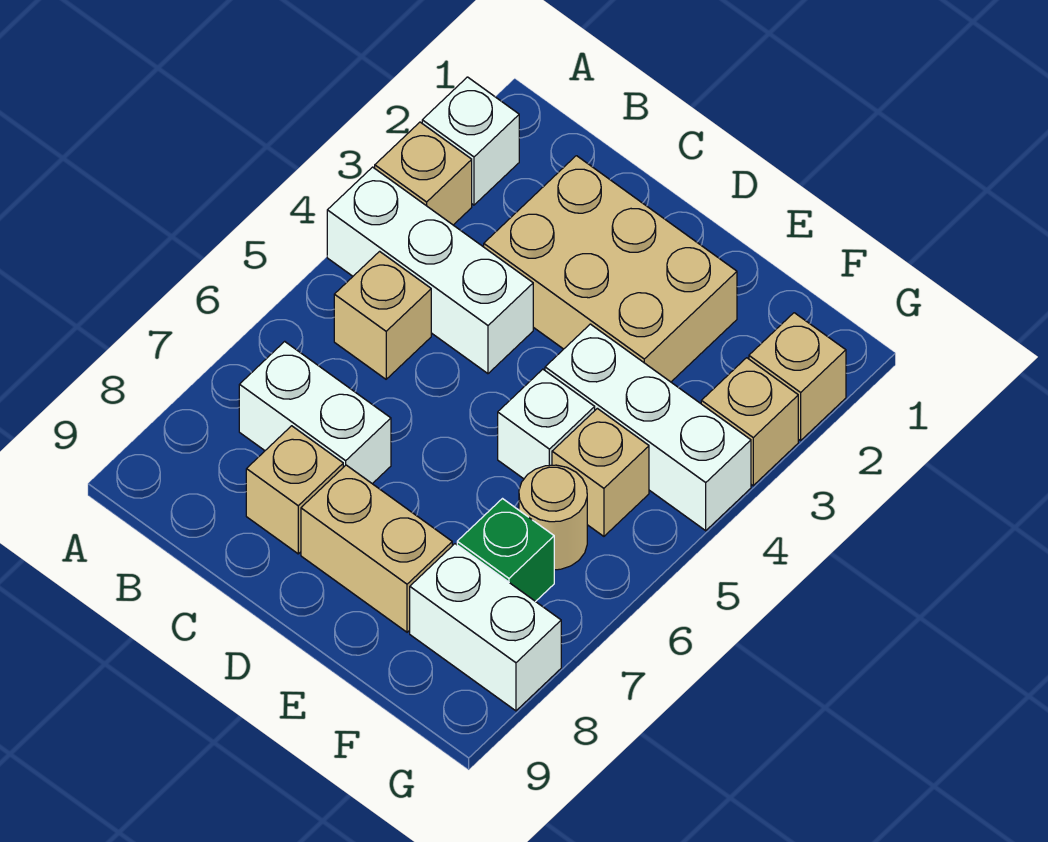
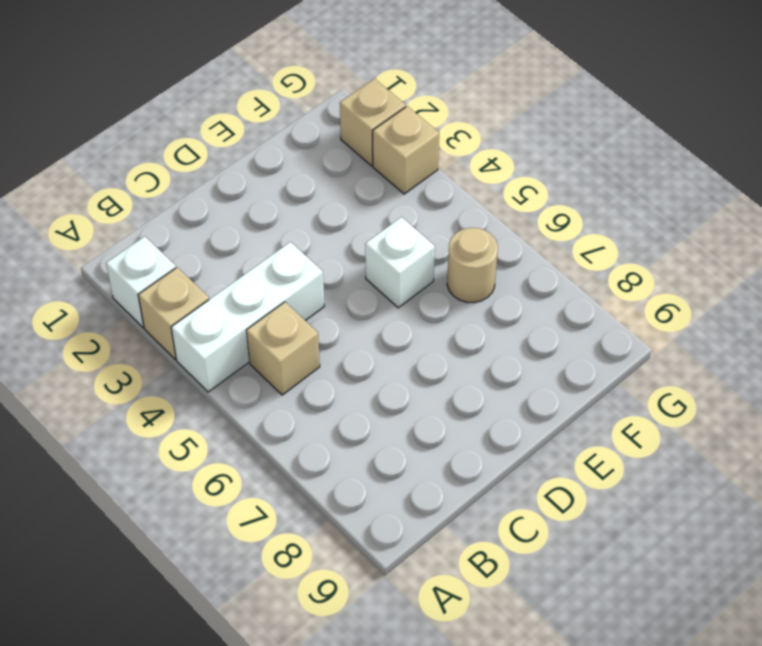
none -> white 1x2 brick [239,341,391,484]
none -> tan 2x3 brick [484,156,737,382]
none -> tan 1x1 brick [246,426,343,554]

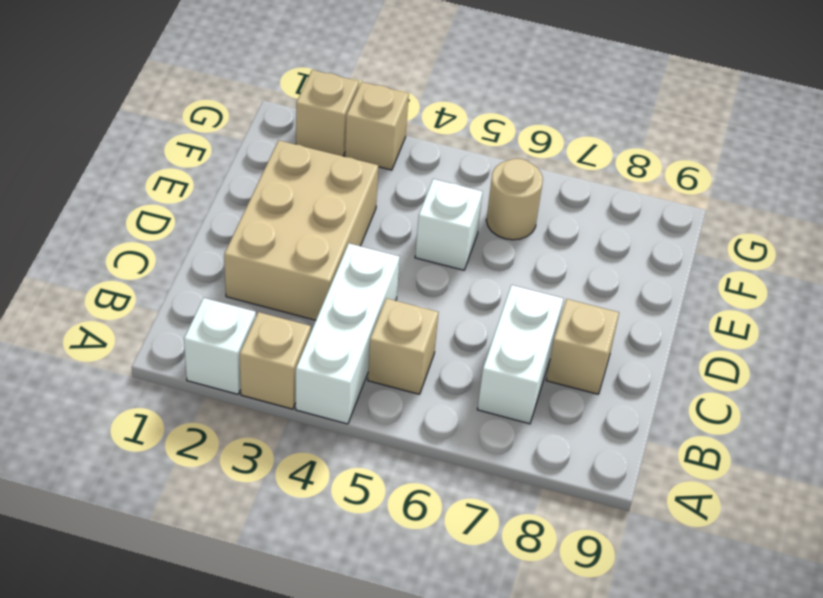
none -> tan 1x2 brick [301,465,452,632]
none -> white 1x3 brick [545,324,751,531]
none -> tan 1x1 brick [552,408,649,536]

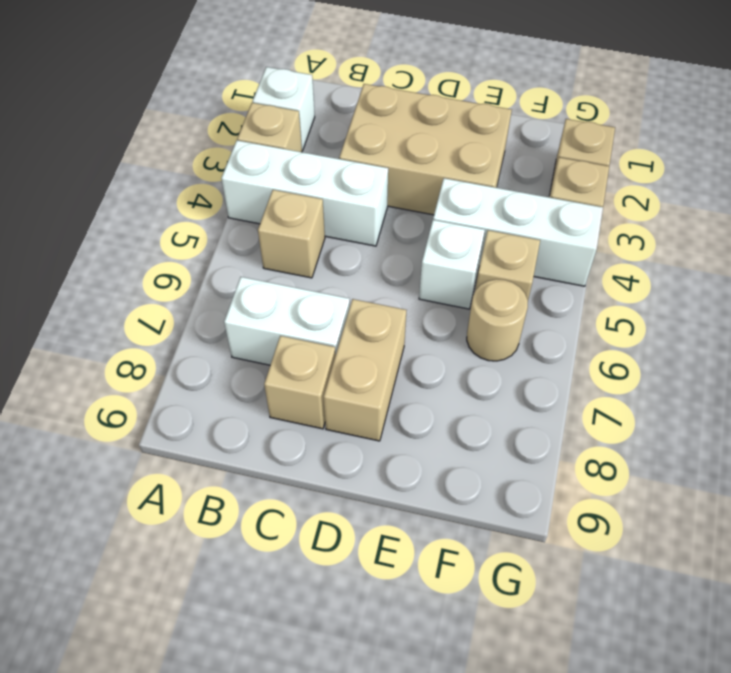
tan 1x2 brick [324,299,406,441] -> tan 1x2 brick turned to [301,465,452,632]
none -> green 1x1 brick [457,499,554,602]
none -> white 1x2 brick [410,544,561,711]

